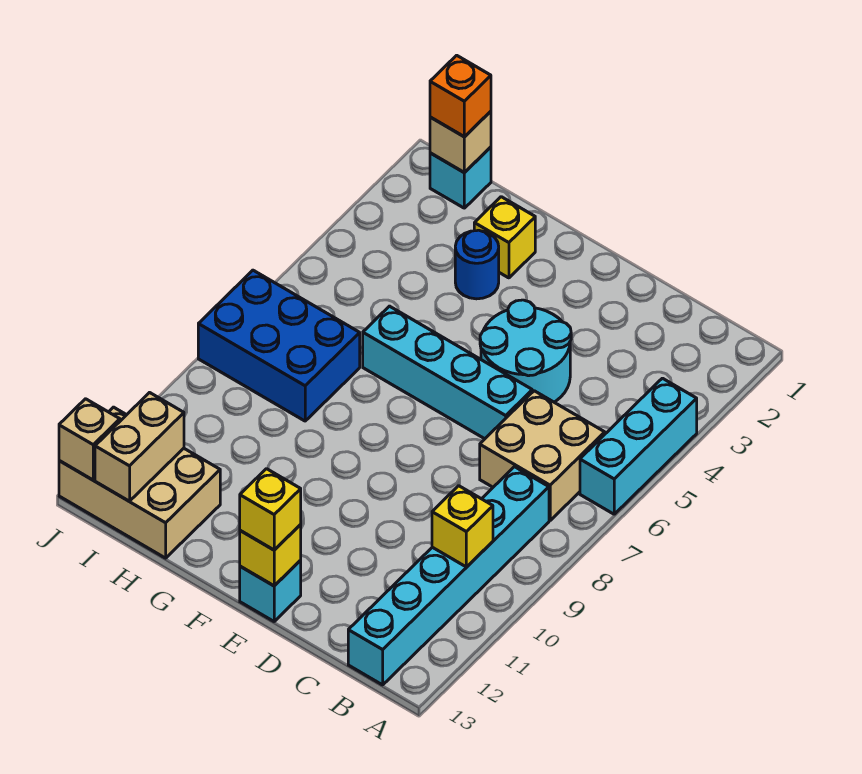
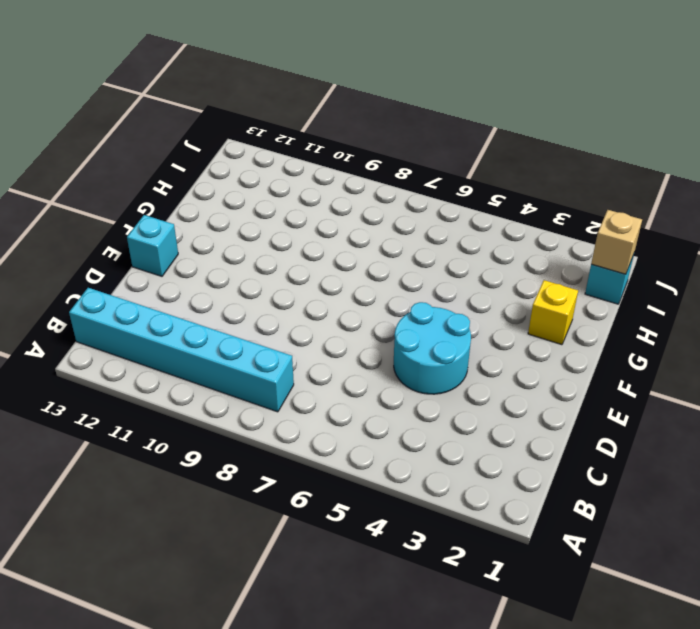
none -> cyan 1x3 brick [580,378,697,514]
none -> tan 2x2 brick [480,391,605,520]
none -> cyan 1x4 brick [363,306,532,439]

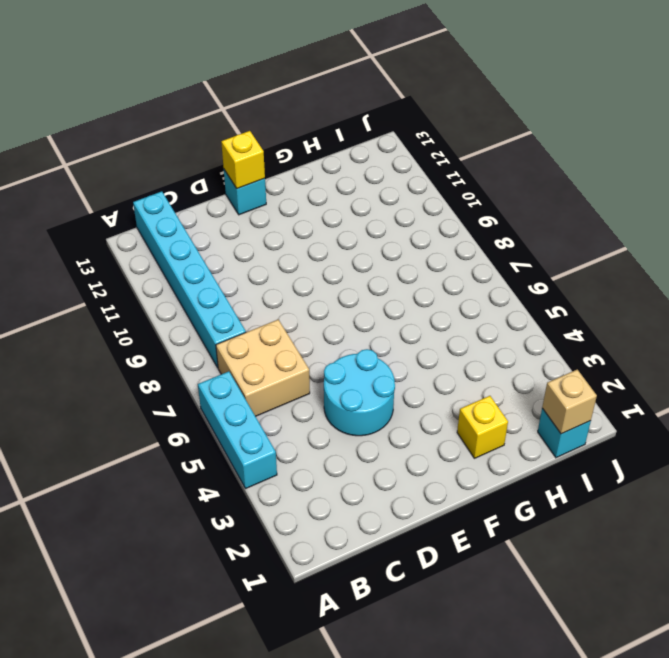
none -> cyan 1x4 brick [363,306,532,439]
none -> blue 1x1 round brick [455,230,499,299]
none -> blue 2x3 brick [198,270,360,421]

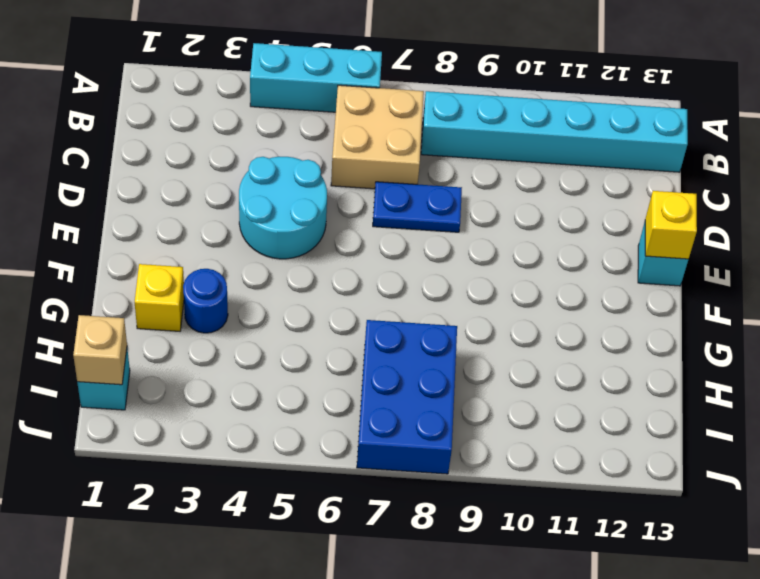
blue 1x2 plate [373,182,462,232] -> none
none -> cyan 1x4 brick [363,306,532,439]
none -> tan 2x3 brick [59,407,220,558]
none -> yellow 1x1 brick [432,486,493,567]

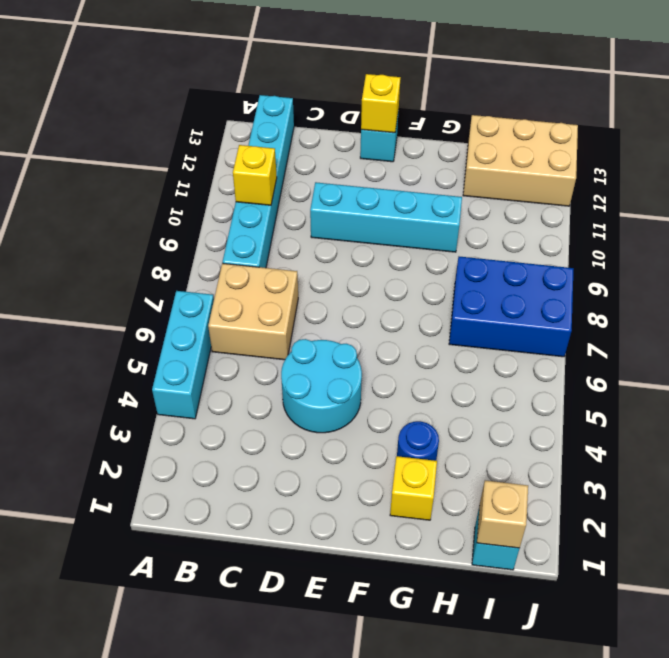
cyan 1x4 brick [310,182,462,252] -> cyan 1x4 brick moved to [363,306,532,439]
none -> tan 1x2 brick [95,393,184,501]
none -> tan 1x1 brick [59,399,120,480]
none -> yellow 1x1 brick [240,469,301,550]

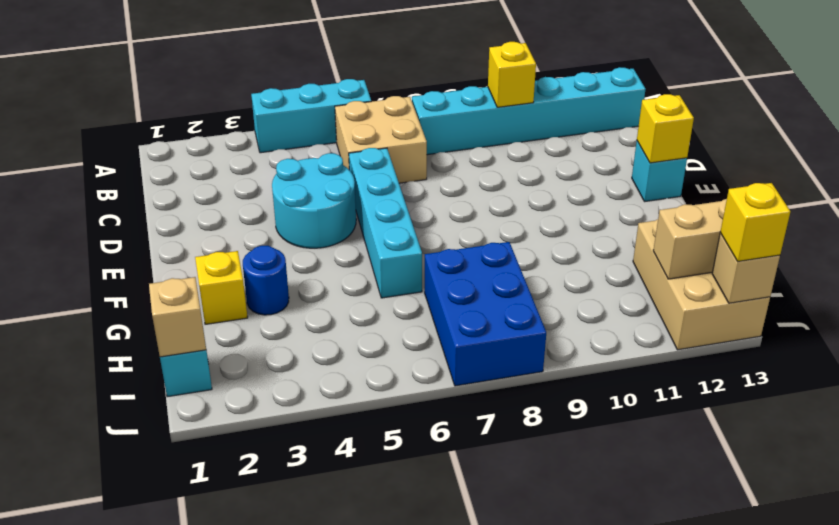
yellow 1x1 brick [720,183,790,261] -> yellow 1x1 brick moved to [240,469,301,550]
none -> orange 1x1 brick [430,55,491,136]

